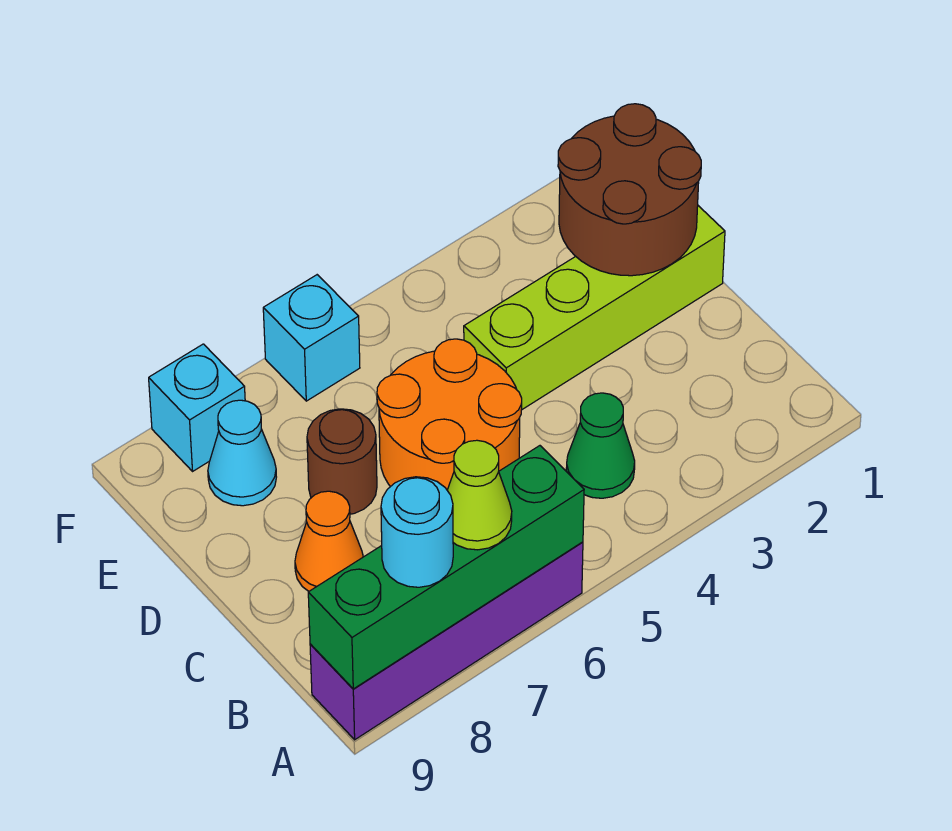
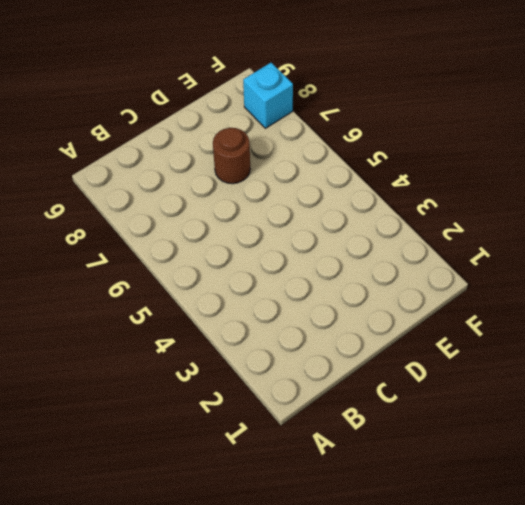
none -> purple 1x4 brick [310,542,583,740]
none -> green 1x1 cone [566,393,635,498]
none -> orange 2x2 round brick [377,339,522,490]

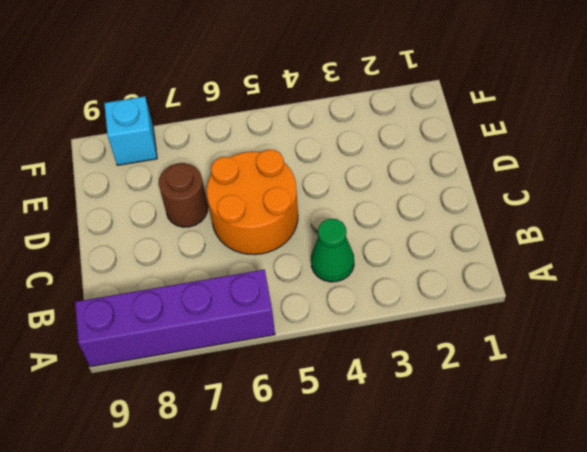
none -> orange 1x1 cone [295,491,363,591]
none -> lime 1x4 brick [464,206,725,409]
none -> cyan 1x1 cone [208,400,276,506]

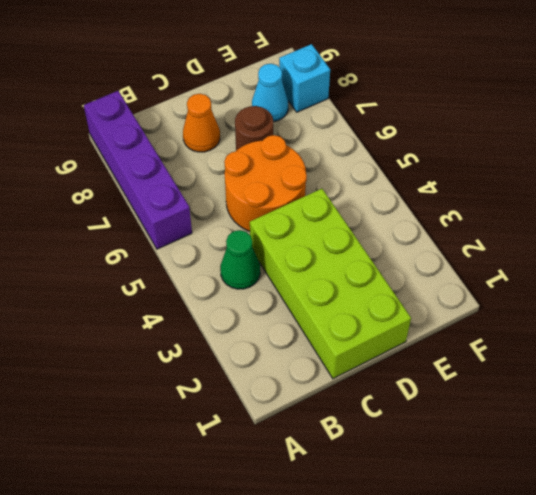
lime 2x4 brick [250,189,411,379] -> lime 1x4 brick [464,206,725,409]
none -> cyan 1x1 brick [263,275,360,401]
none -> green 1x4 brick [308,446,584,689]
none -> brown 2x2 round brick [558,104,701,276]

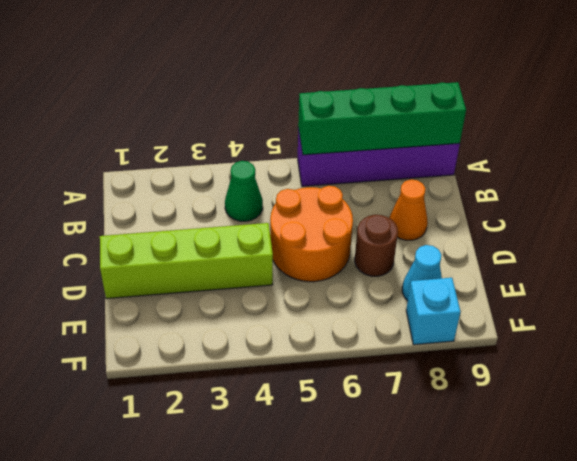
none -> cyan 1x1 brick [263,275,360,401]
none -> brown 2x2 round brick [558,104,701,276]
none -> lime 1x1 cone [447,440,512,550]

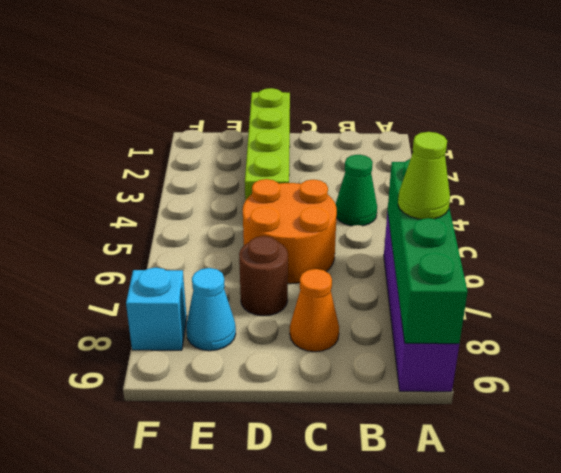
none -> cyan 1x1 brick [263,275,360,401]
none -> brown 2x2 round brick [558,104,701,276]
none -> cyan 1x1 round brick [381,477,453,587]

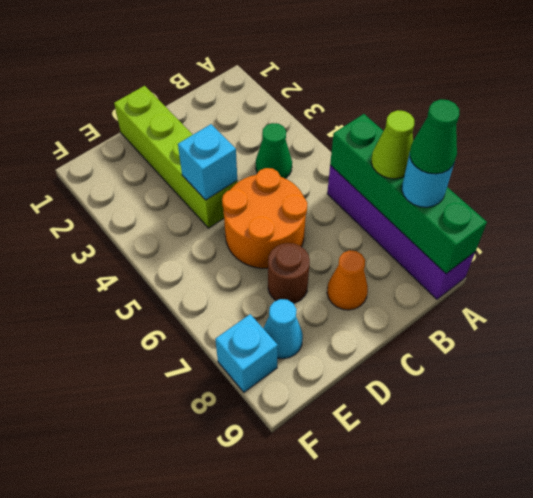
green 1x1 cone [410,99,459,174] -> none
cyan 1x1 brick [178,124,237,200] -> cyan 1x1 brick moved to [263,275,360,401]
none -> brown 2x2 round brick [558,104,701,276]

